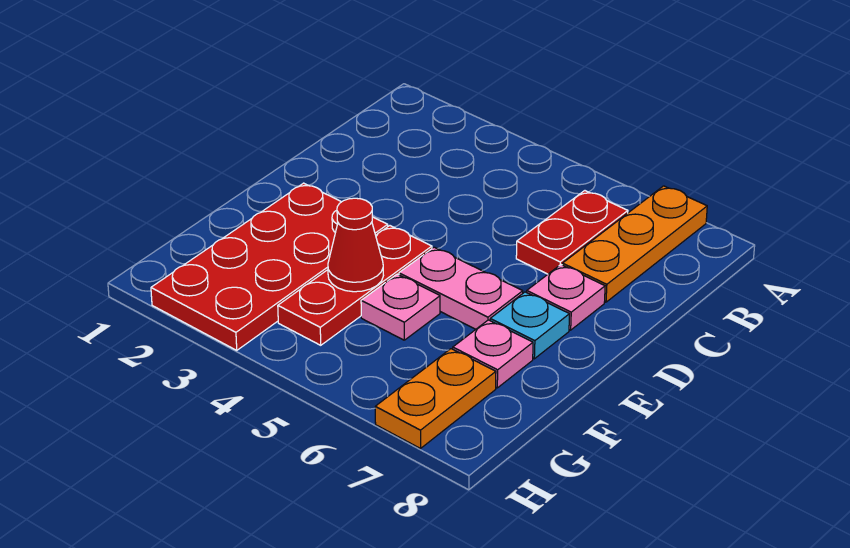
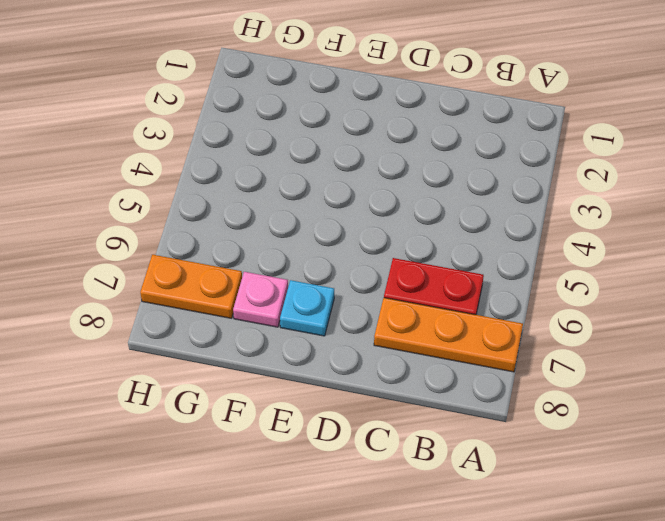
none -> pink 1x1 plate [527,265,605,330]
none -> red 2x4 plate [151,183,388,350]

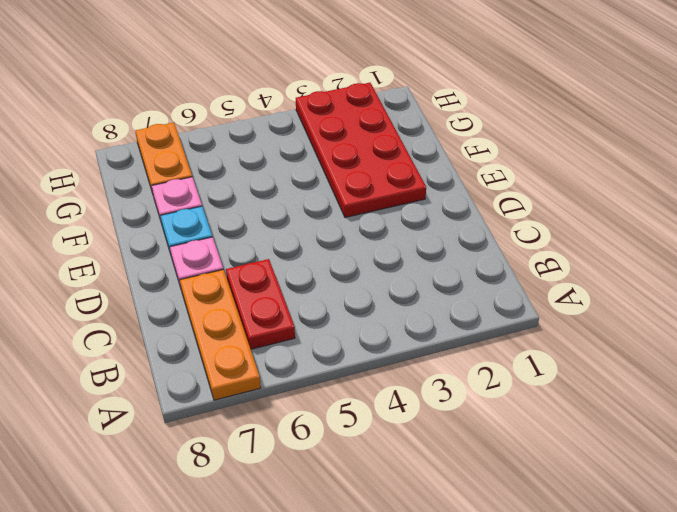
none -> red 1x3 plate [278,226,432,345]
none -> pink 1x2 plate [399,247,523,329]

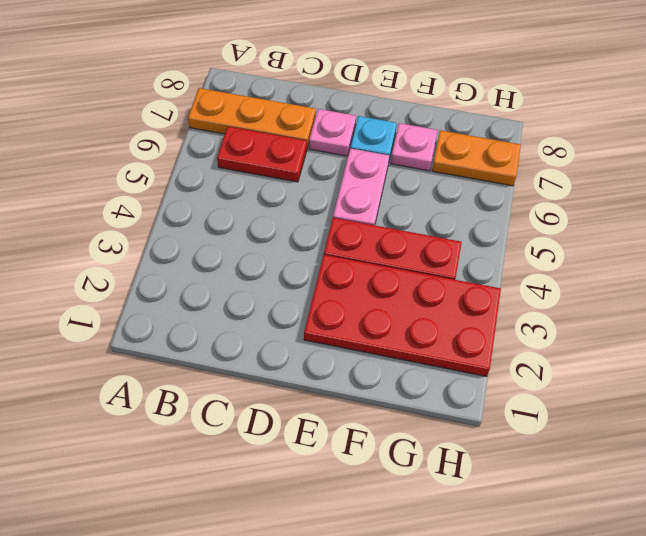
none -> pink 1x1 plate [361,274,440,340]
none -> red 1x1 cone [328,198,383,292]

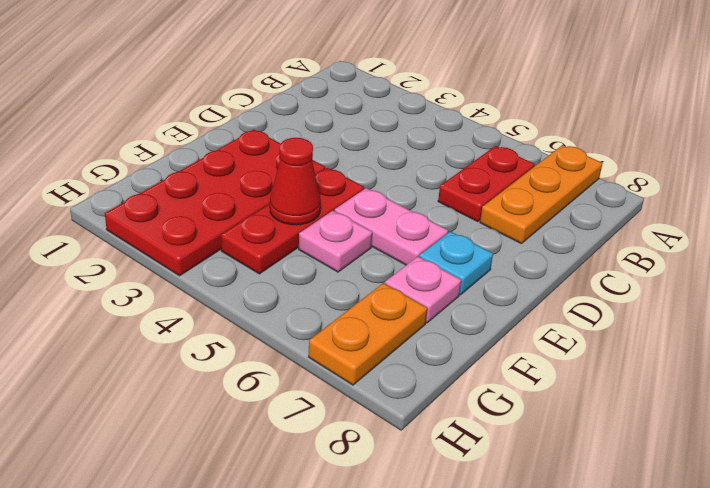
none -> pink 1x1 plate [527,265,605,330]

